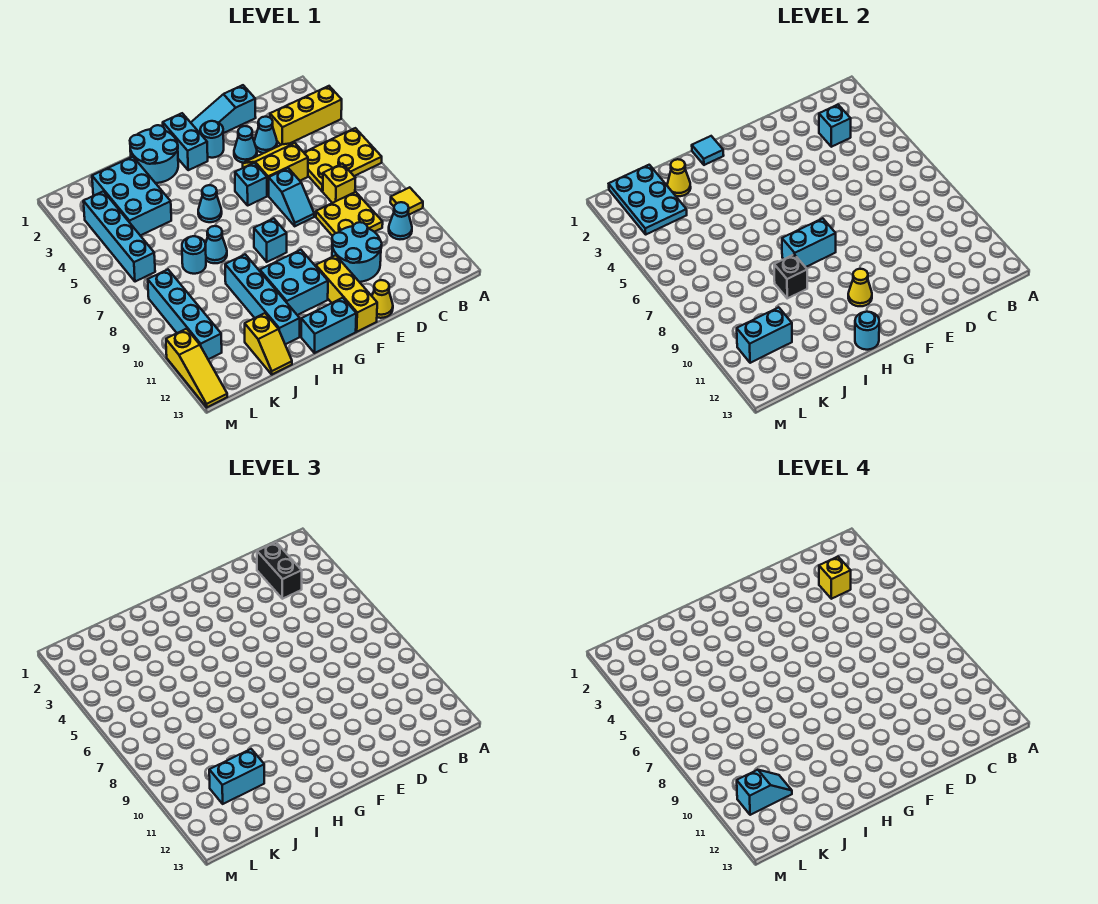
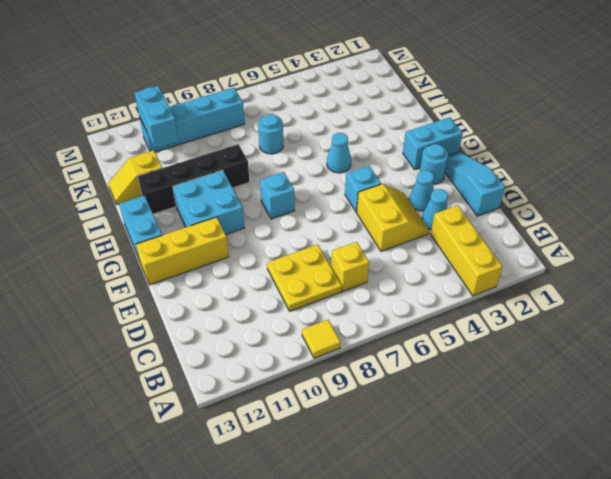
black 1x4 brick [138,144,249,214] -> cyan 1x4 brick [225,254,300,344]
none -> yellow 2x3 plate [304,128,382,191]
none -> cyan 1x1 cone [389,202,412,239]
none -> cyan 2x2 round brick [332,222,382,282]
none -> cyan 1x2 slope [269,168,314,226]

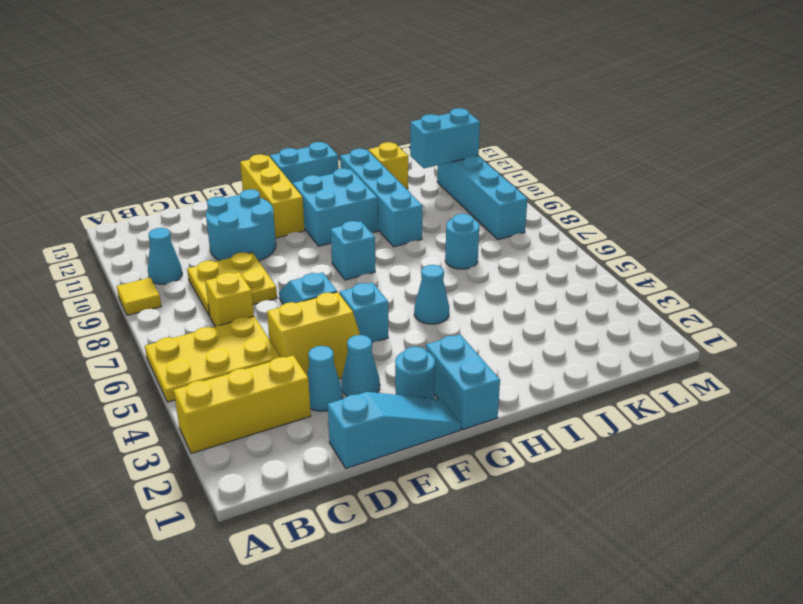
none -> yellow 1x1 cone [372,280,393,318]
none -> cyan 2x2 round brick [130,125,178,183]
none -> cyan 1x1 cone [205,226,227,263]
none -> cyan 2x3 brick [92,157,171,236]

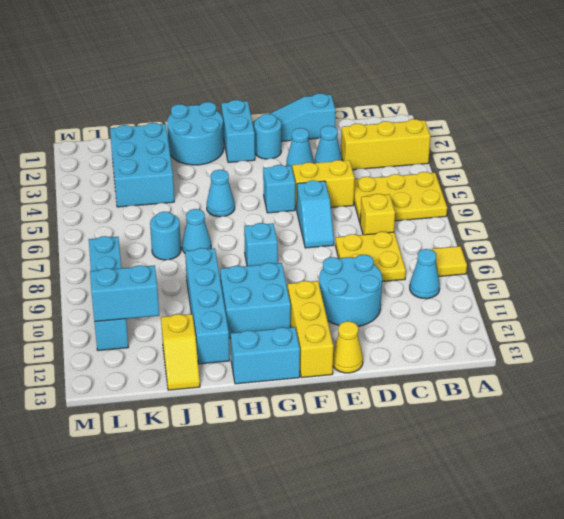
none -> cyan 1x4 brick [83,191,155,282]
none -> yellow 1x3 slope [166,329,227,407]
none -> cyan 1x1 brick [819,105,851,147]
none -> cyan 1x2 brick [782,218,836,267]

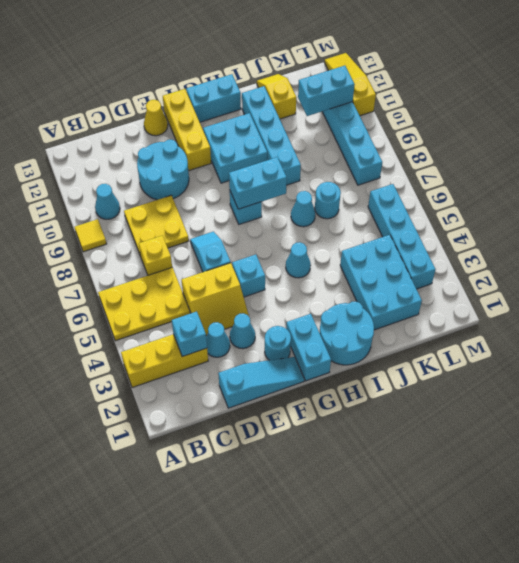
none -> yellow 1x1 cone [848,269,872,306]
none -> cyan 1x1 tile [692,136,724,165]
none -> cyan 1x1 round brick [855,312,879,350]
none -> black 1x1 brick [774,254,807,298]

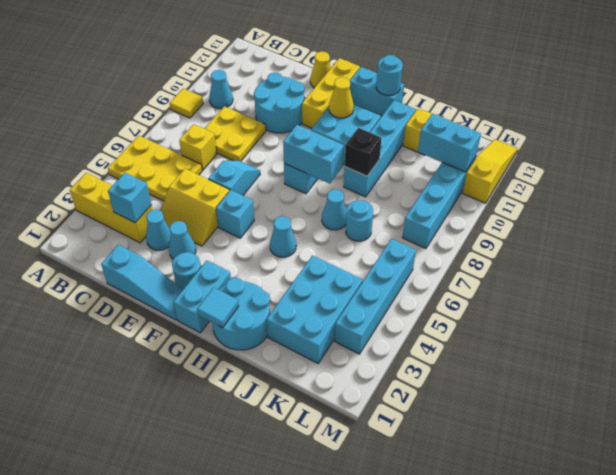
none -> yellow 1x1 cone [667,159,691,196]
none -> cyan 2x3 plate [609,165,687,234]
none -> black 1x2 brick [257,542,302,599]
none -> cyan 1x2 brick [209,749,264,804]

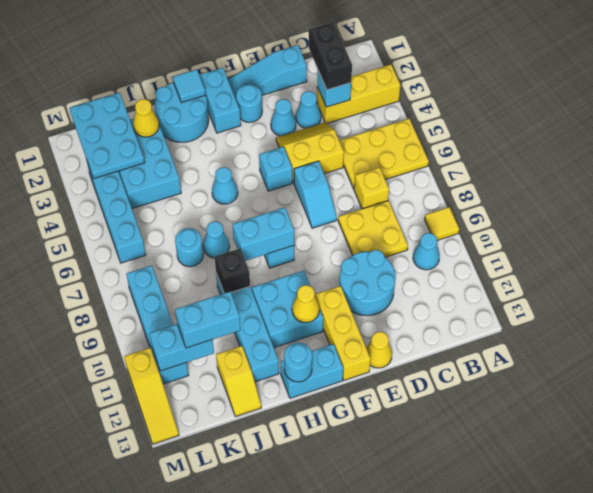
none -> yellow 1x1 brick [819,557,851,599]
none -> cyan 1x2 slope [737,770,792,815]

